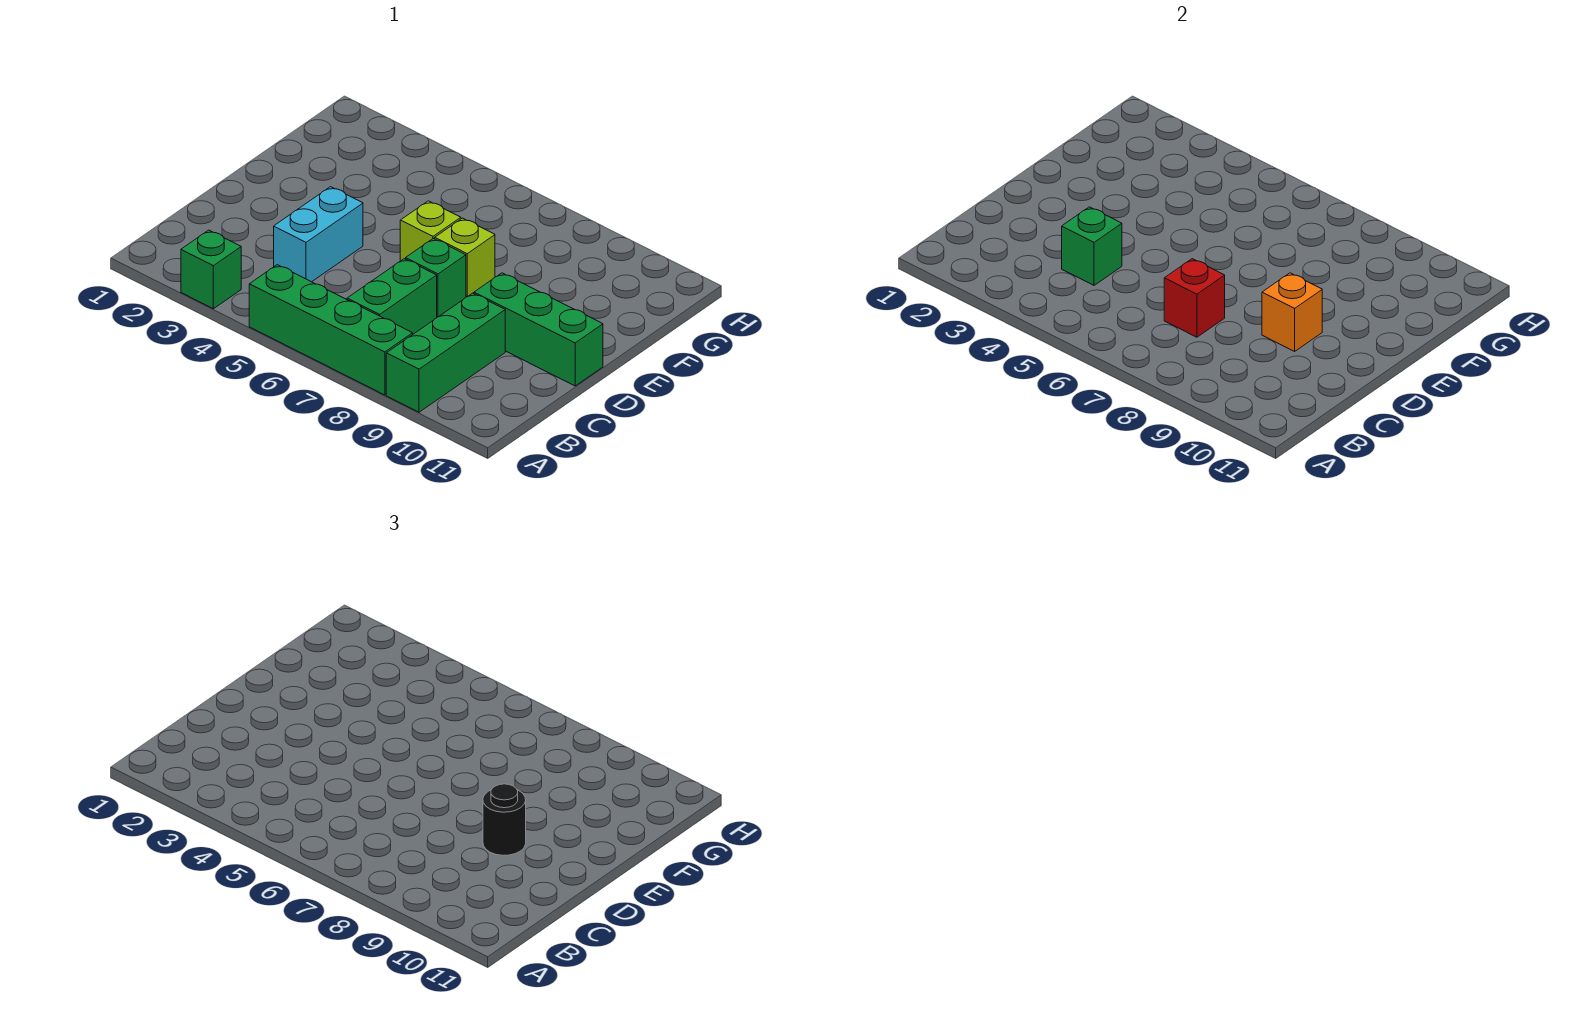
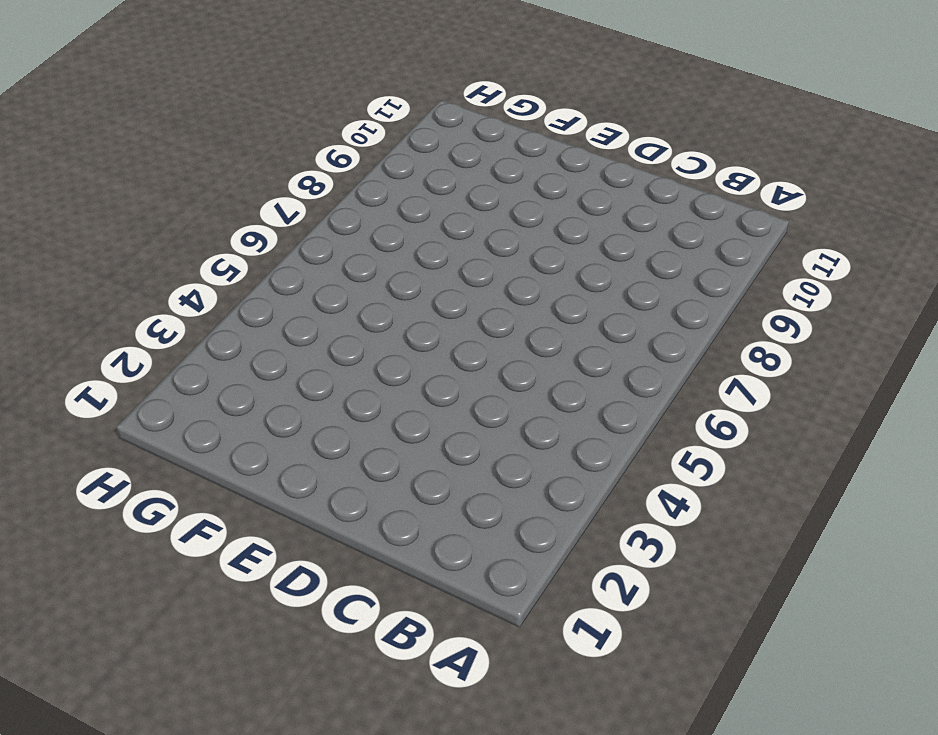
none -> green 1x1 brick [181,230,241,309]
none -> green 1x4 brick [249,265,413,395]
none -> green 1x3 brick [386,293,505,412]

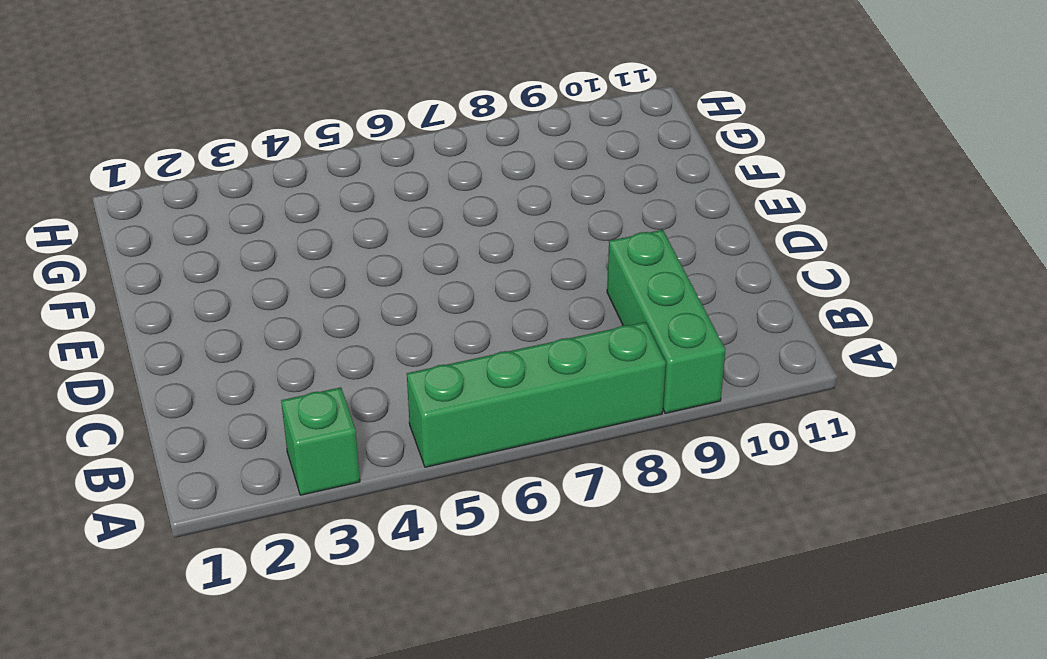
none -> green 1x2 brick [347,259,437,334]
none -> cyan 1x2 brick [274,187,363,282]
none -> green 1x1 brick [406,238,466,317]

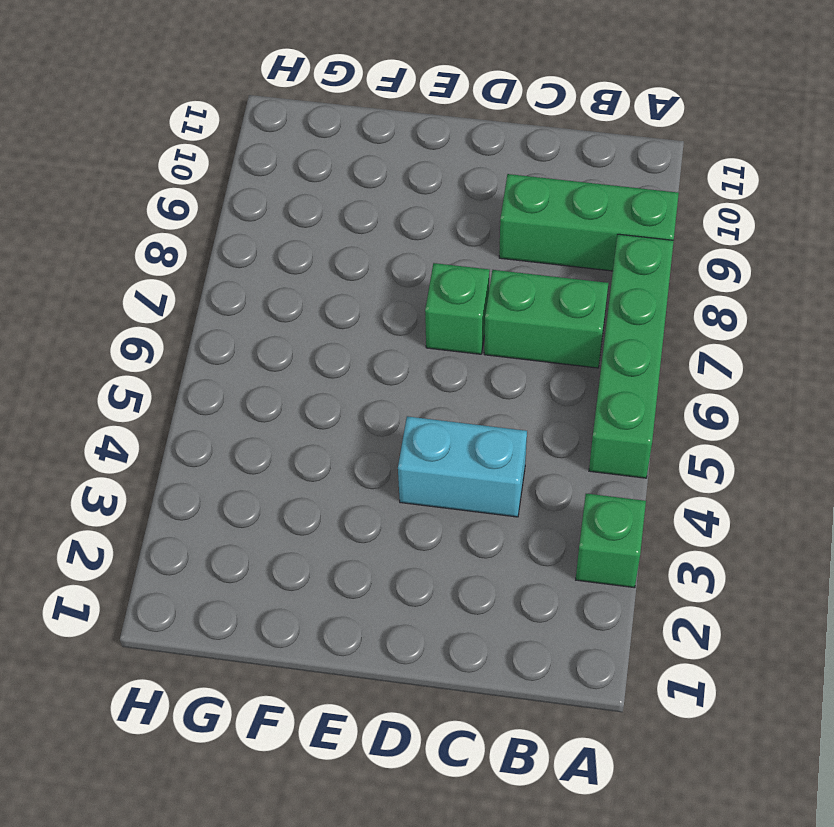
none -> green 1x3 brick [474,273,603,386]
none -> lime 1x1 brick [400,201,461,261]
none -> lime 1x1 brick [435,218,495,297]

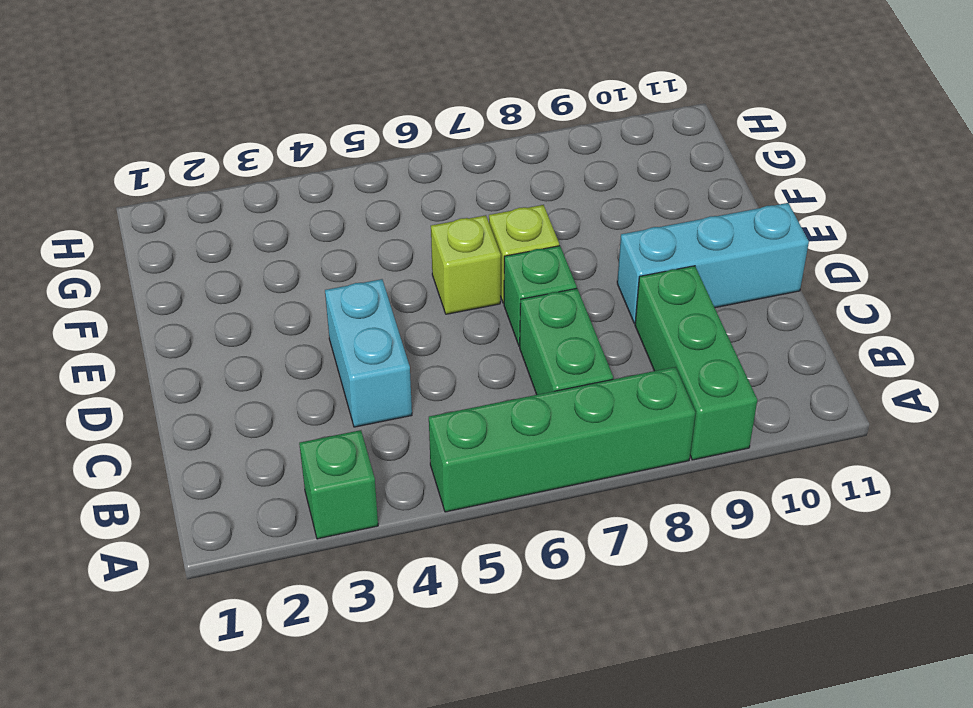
cyan 1x3 brick [617,203,809,323] -> green 1x3 brick [474,273,603,386]
none -> green 1x1 brick [1062,207,1122,285]
none -> red 1x1 brick [1164,259,1225,337]
none -> orange 1x1 brick [1262,273,1322,351]

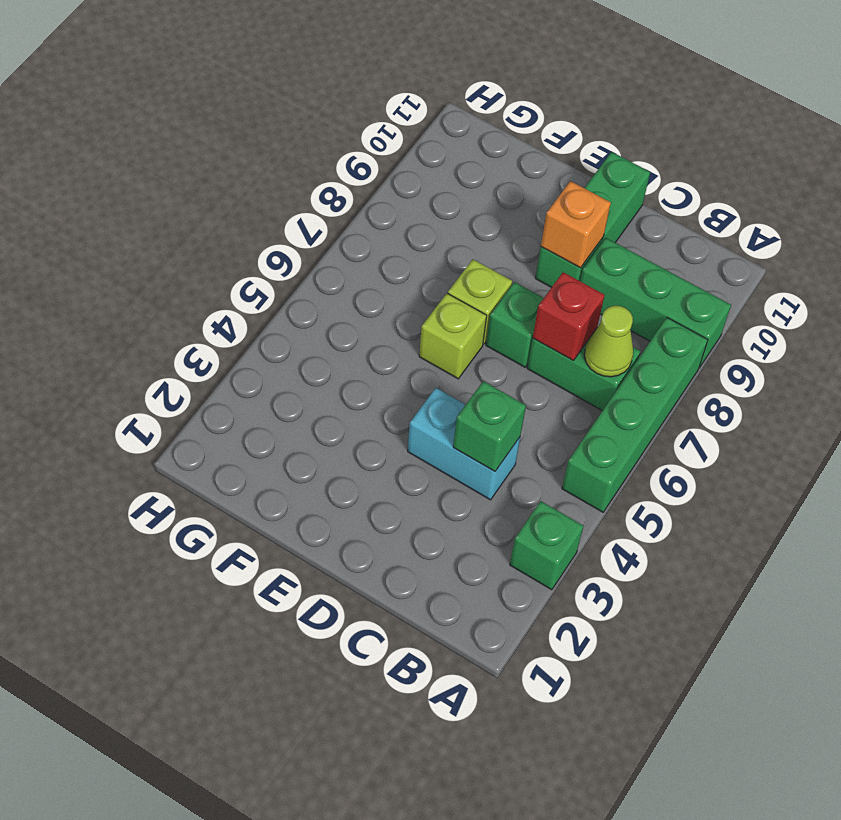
lime 1x1 cone [585,306,633,377] -> none
none -> black 1x1 round brick [483,784,526,855]

